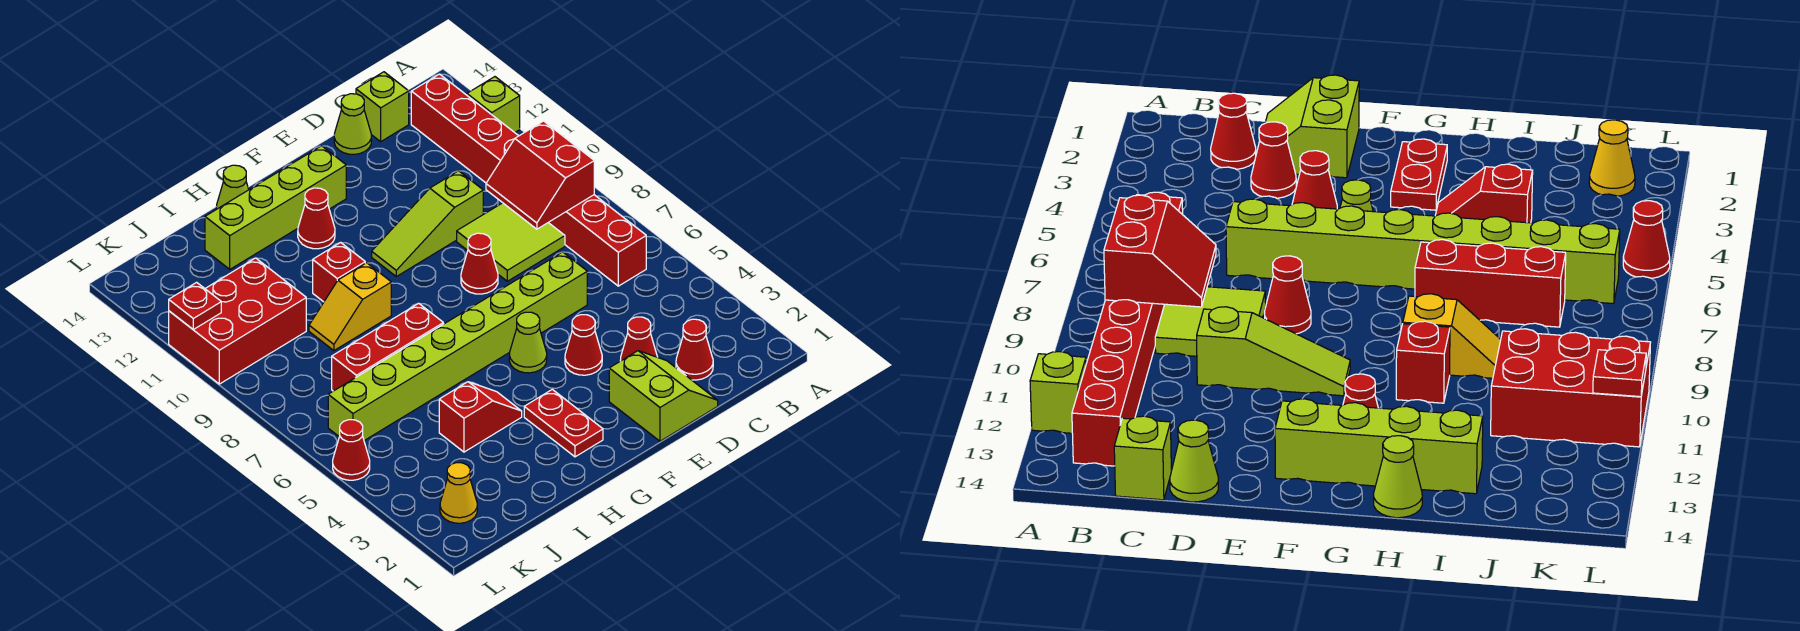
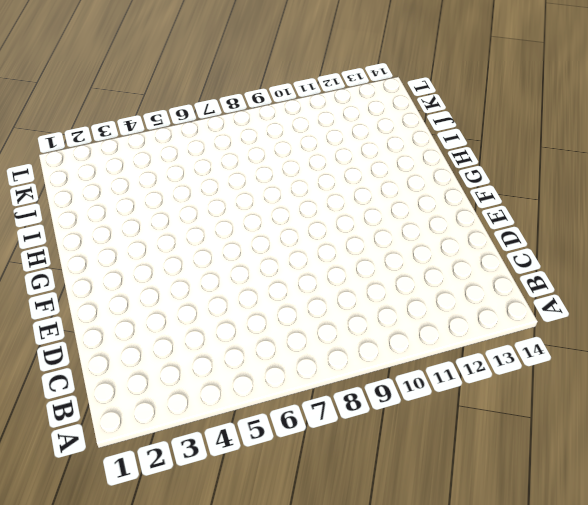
none -> lime 1x1 brick [467,77,520,132]
none -> red 1x8 brick [411,74,646,286]
none -> red 1x1 cone [676,319,713,380]

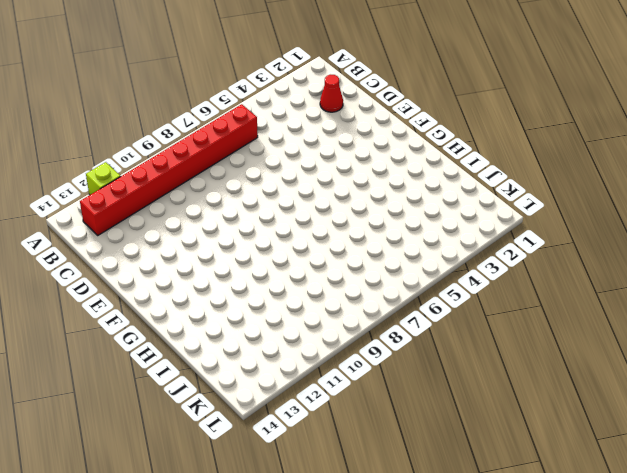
none -> lime 2x2 tile [457,203,565,281]
none -> lime 1x1 brick [356,72,409,141]
none -> lime 2x2 slope [609,351,718,441]

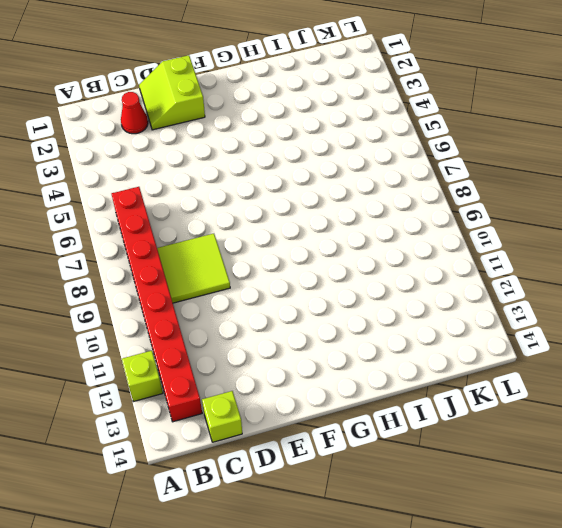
none -> red 1x1 cone [620,317,657,361]
none -> lime 1x8 brick [328,252,587,441]
none -> lime 1x3 slope [372,171,483,276]

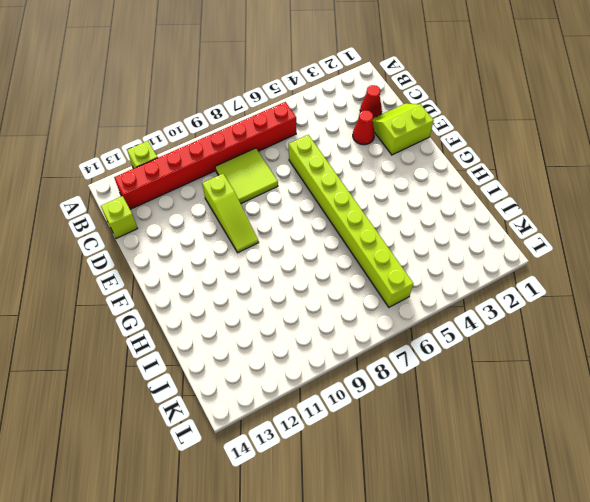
none -> lime 1x1 cone [334,94,371,154]
none -> red 1x1 cone [565,315,602,375]
none -> red 1x1 cone [461,233,498,294]

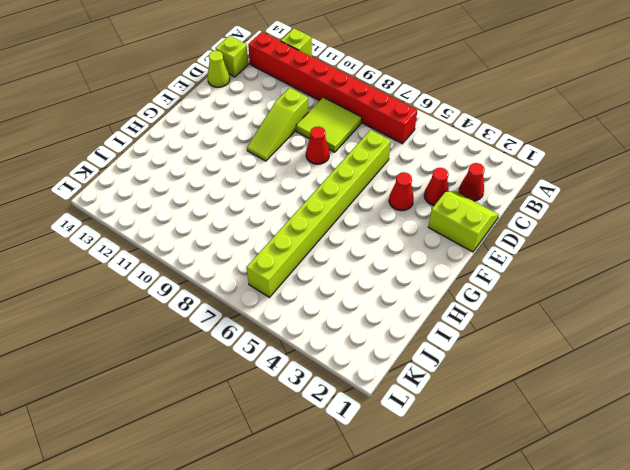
none -> lime 1x1 cone [509,312,547,373]
none -> lime 1x4 brick [205,146,346,269]
none -> red 1x2 plate [524,389,603,457]

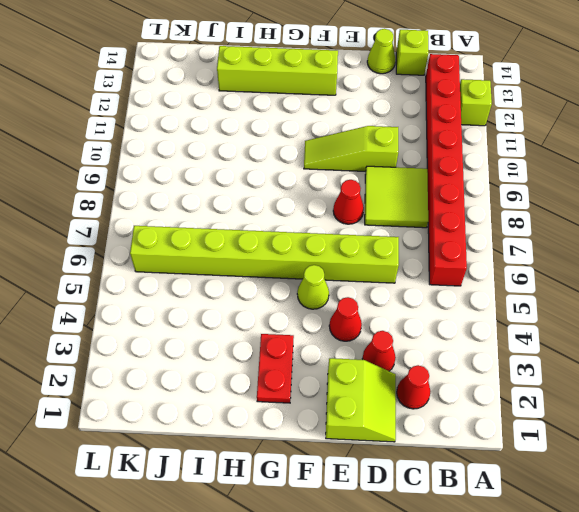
none -> red 1x1 cone [298,188,335,249]
none -> red 1x2 slope [439,382,522,452]
none -> red 1x3 brick [332,303,443,391]

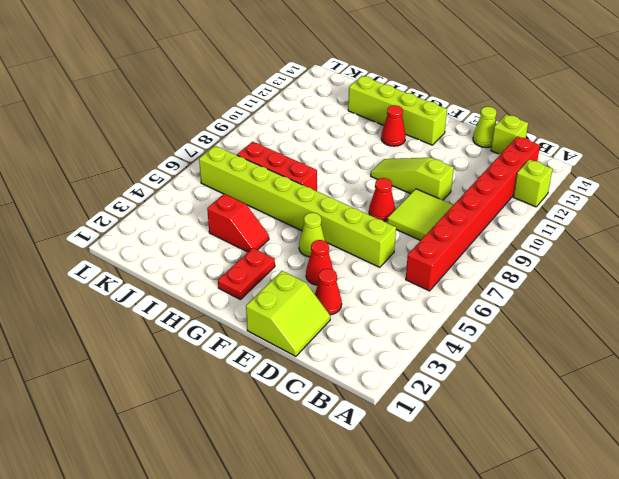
none -> red 1x1 cone [676,319,713,380]
none -> yellow 1x2 slope [309,263,391,351]
none -> red 1x1 brick [313,242,365,302]

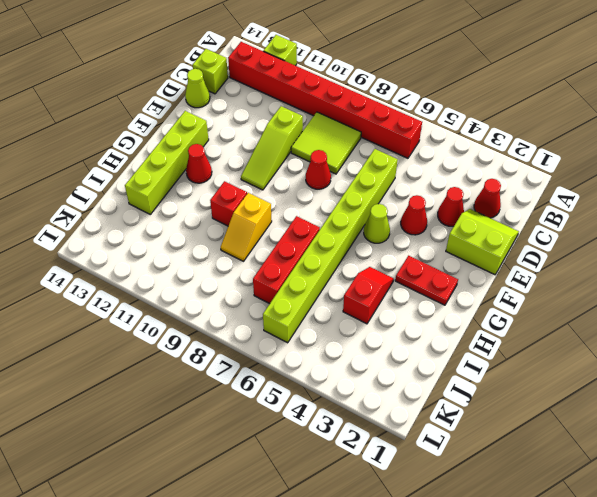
none -> lime 1x1 cone [216,165,249,209]
none -> red 2x3 brick [169,258,306,384]
none -> yellow 1x1 cone [440,463,477,523]

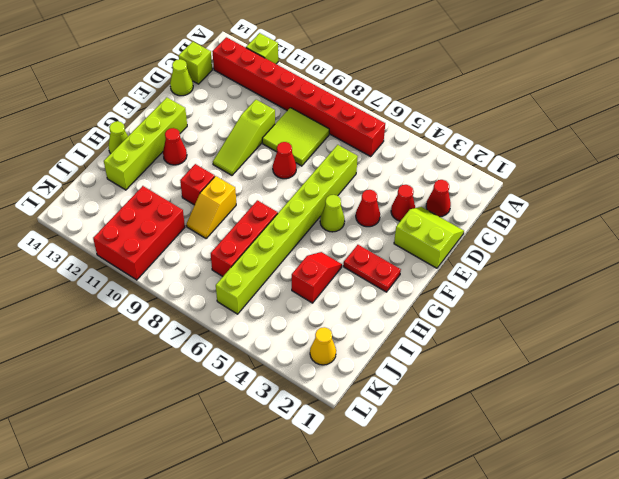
none -> red 1x1 cone [333,420,370,480]
none -> red 2x2 slope [486,121,594,229]
none -> red 1x1 plate [169,282,221,329]

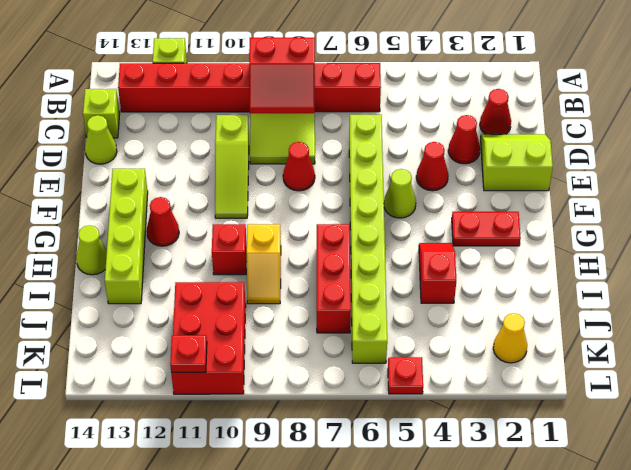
red 1x1 plate [388,357,423,394] -> red 1x1 cone [333,420,370,480]

